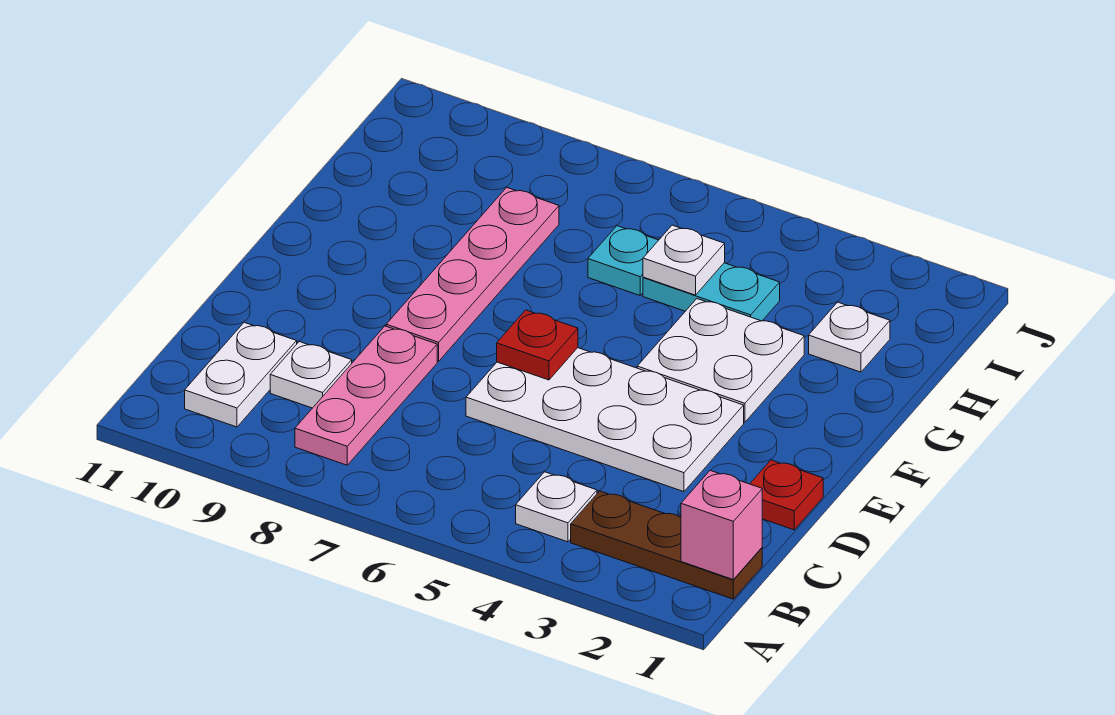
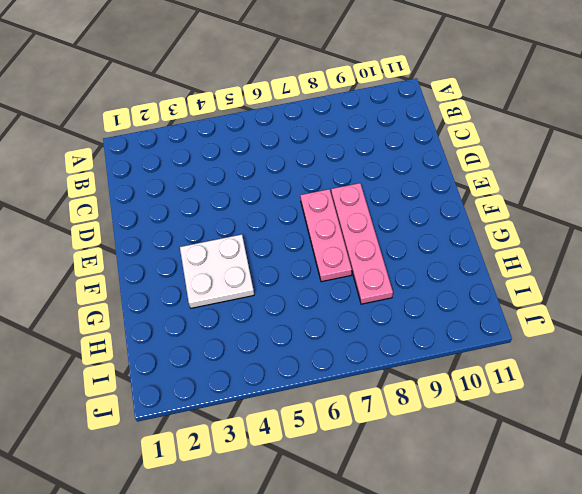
pink 1x3 plate [300,189,352,282] -> pink 1x3 plate moved to [295,326,437,465]
none -> brown 1x3 plate [571,491,762,599]
none -> white 1x1 plate [516,472,597,542]
none -> white 1x2 plate [185,322,297,427]

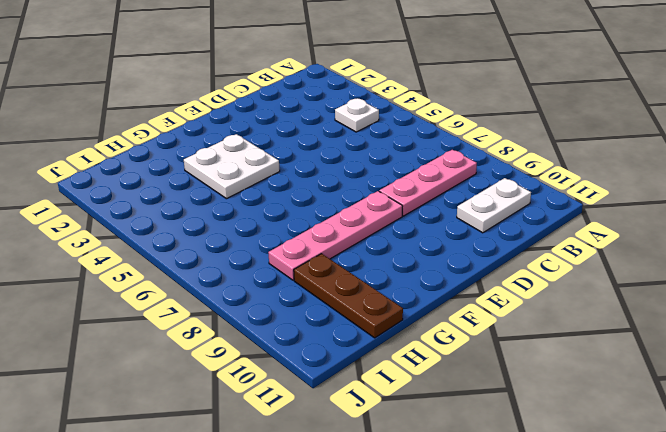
brown 1x3 plate [294,254,403,338] -> brown 1x3 plate moved to [571,491,762,599]
none -> white 1x1 plate [270,342,352,408]
none -> red 1x1 plate [750,460,823,530]
none -> white 2x4 plate [466,348,744,492]

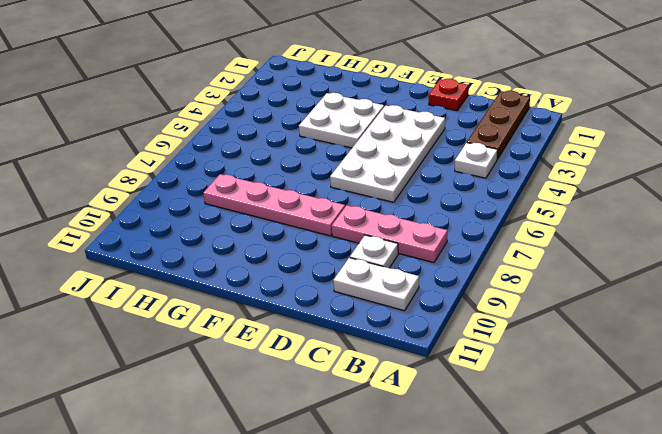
none -> white 1x1 plate [809,302,890,372]
none -> cyan 1x2 plate [643,263,780,321]
none -> cyan 1x1 plate [588,226,658,295]

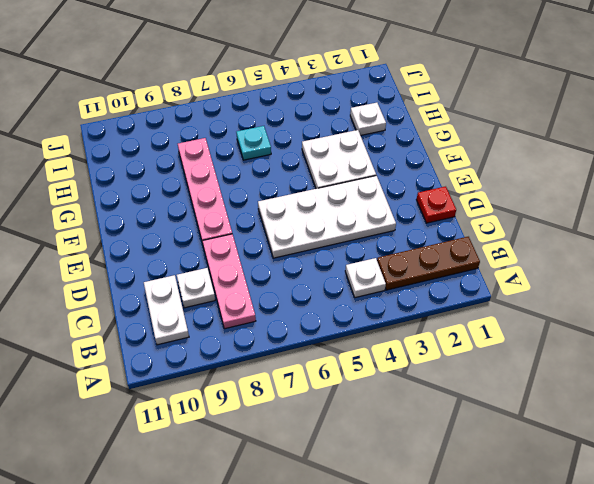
none -> cyan 1x2 plate [643,263,780,321]
none -> pink 1x1 brick [681,471,762,579]
none -> red 1x1 plate [497,310,578,380]

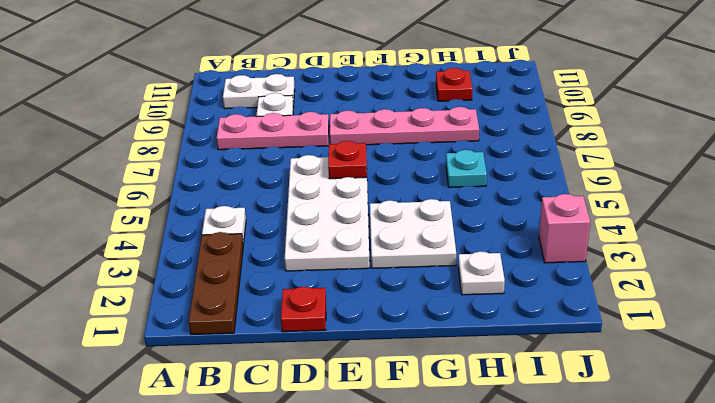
red 1x1 plate [436,68,472,101] -> none
pink 1x1 brick [539,194,590,263] -> pink 1x1 brick moved to [681,471,762,579]
none -> cyan 1x2 plate [643,263,780,321]
none -> white 1x1 plate [643,225,725,295]

